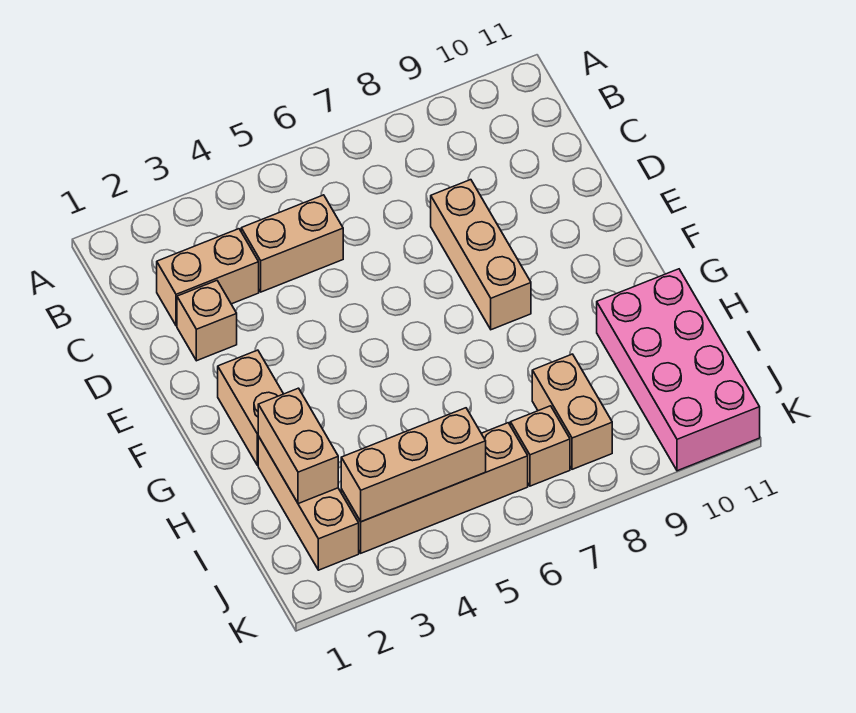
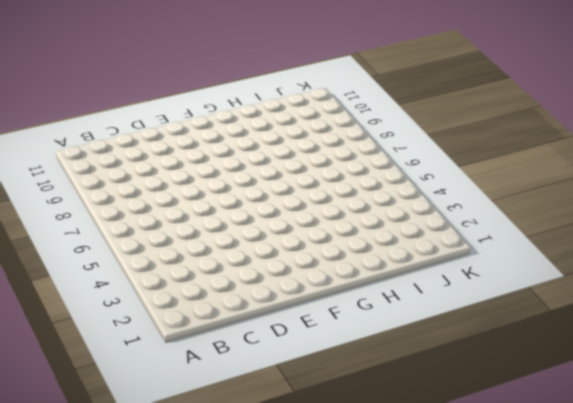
none -> tan 1x2 brick [157,229,259,326]
none -> tan 1x2 brick [241,195,343,292]
none -> tan 1x1 brick [177,281,237,361]

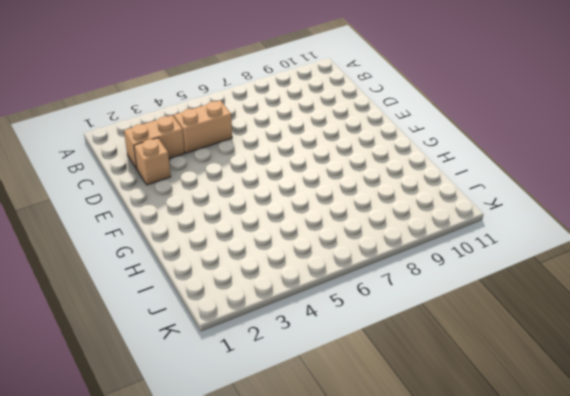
none -> tan 1x3 brick [431,180,531,330]
none -> tan 1x2 brick [218,350,283,465]
none -> tan 1x3 brick [258,436,359,570]

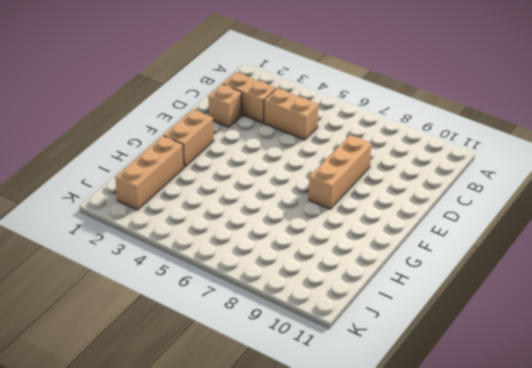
none -> pink 2x4 brick [597,269,760,471]
none -> tan 1x2 brick [532,354,612,469]
none -> tan 1x4 brick [341,423,528,553]

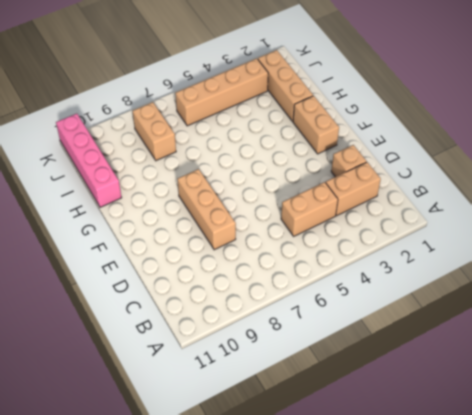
pink 1x4 brick [56,114,122,207] -> pink 2x4 brick [597,269,760,471]
none -> tan 1x1 brick [510,406,570,486]
none -> tan 1x2 brick [258,388,338,504]
none -> tan 1x3 brick [341,408,486,522]

